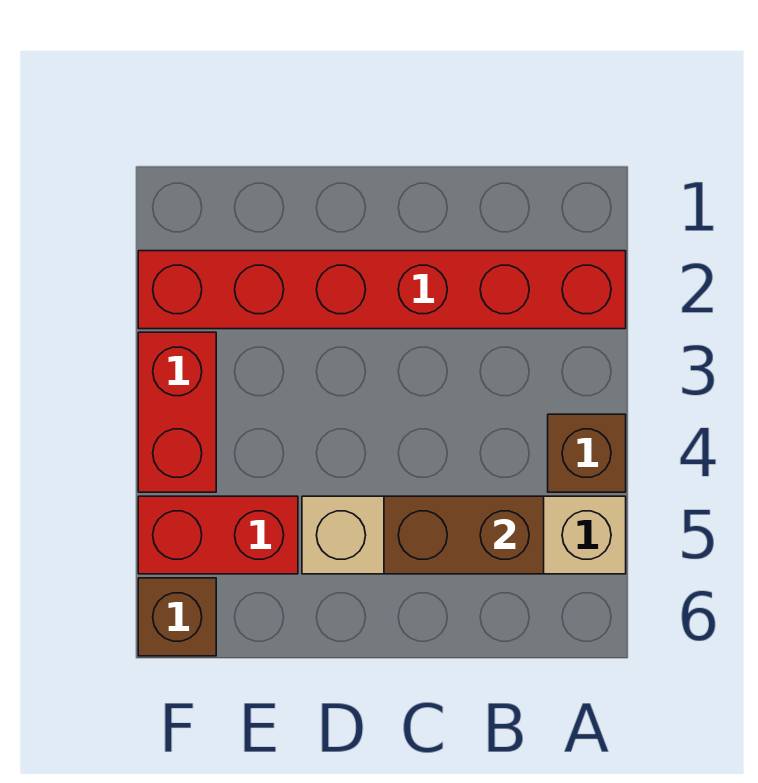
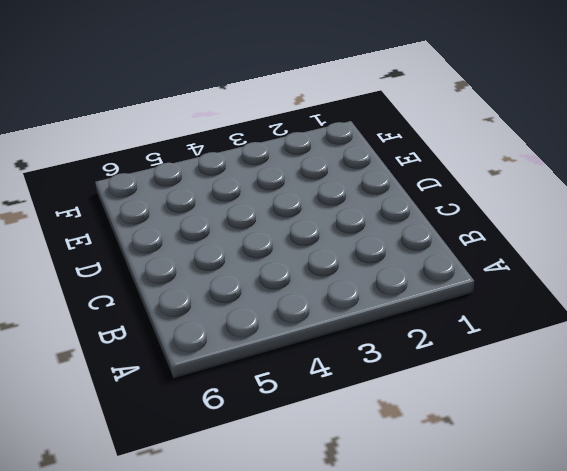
none -> red 1x6 brick [138,251,626,329]
none -> brown 1x1 brick [548,414,626,492]

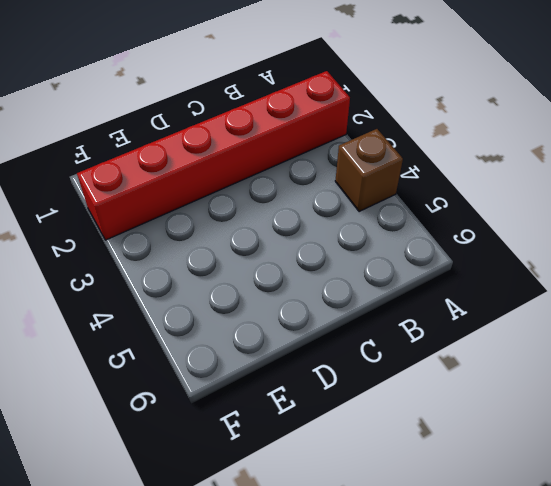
none -> tan 1x4 brick [302,496,626,574]
none -> red 1x2 brick [138,496,298,574]

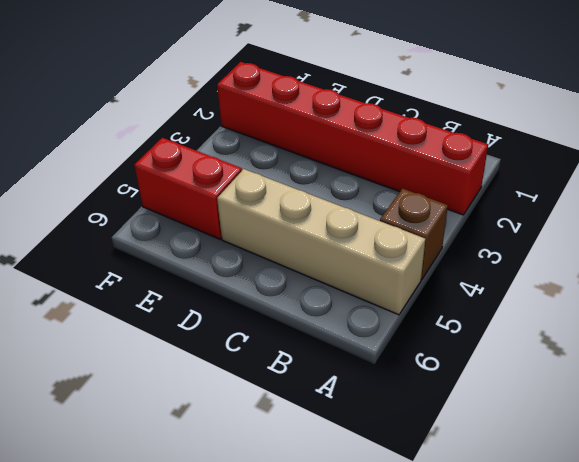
none -> red 1x2 brick [138,332,216,492]
none -> brown 1x1 brick [138,578,216,656]

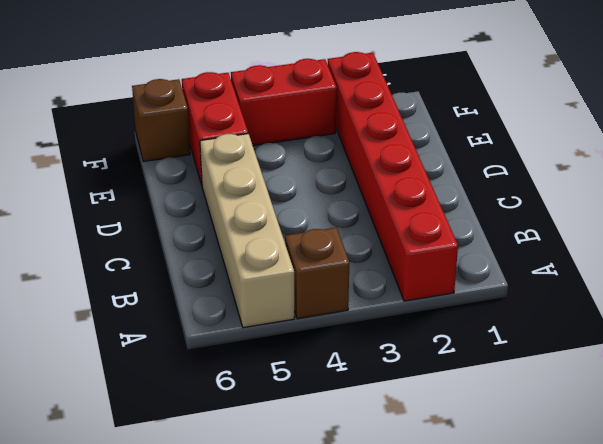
none -> brown 1x2 brick [384,496,544,574]

